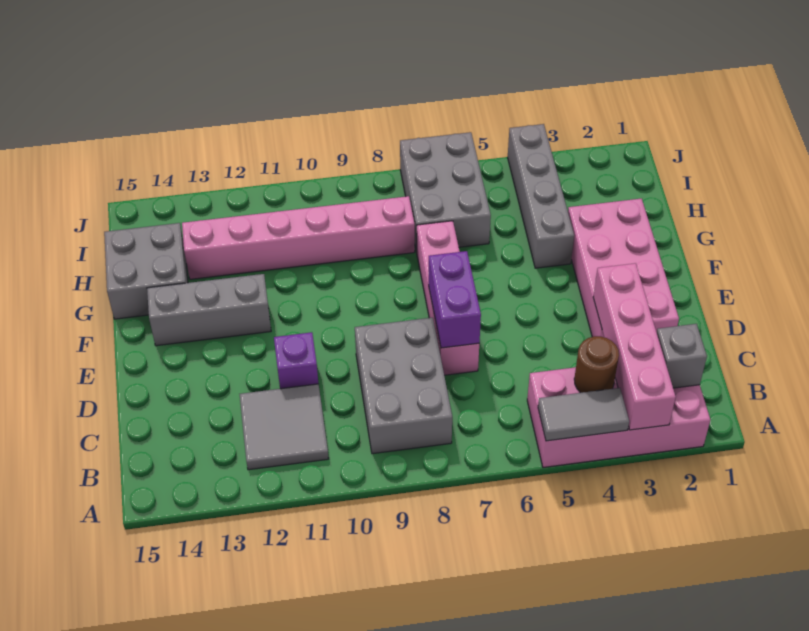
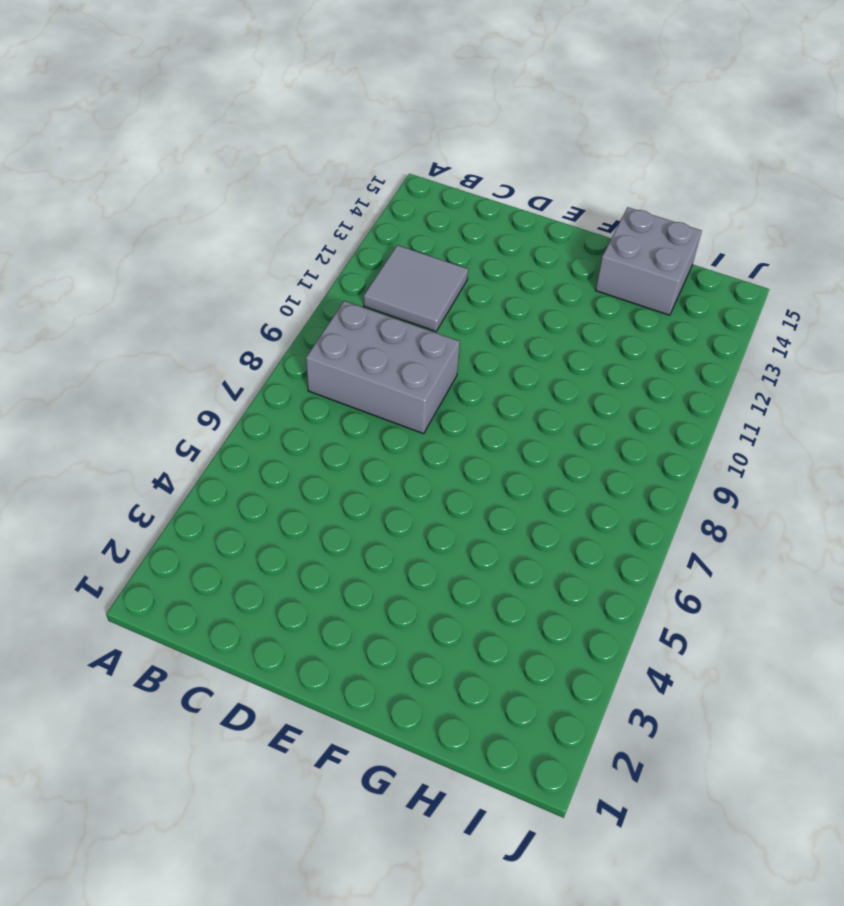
none -> pink 2x4 brick [527,367,710,468]
none -> pink 2x4 brick [568,199,679,337]
none -> pink 1x4 brick [417,221,479,375]

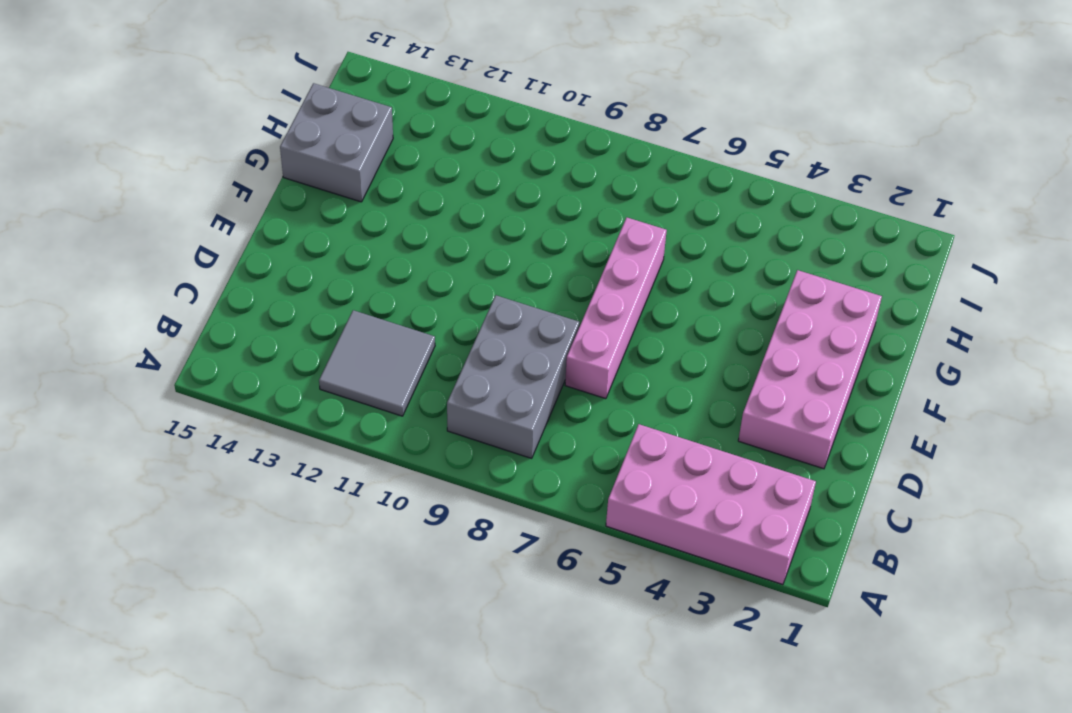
none -> purple 1x1 brick [274,332,318,389]
none -> grey 1x3 brick [147,274,271,346]
none -> grey 1x4 brick [508,124,574,268]

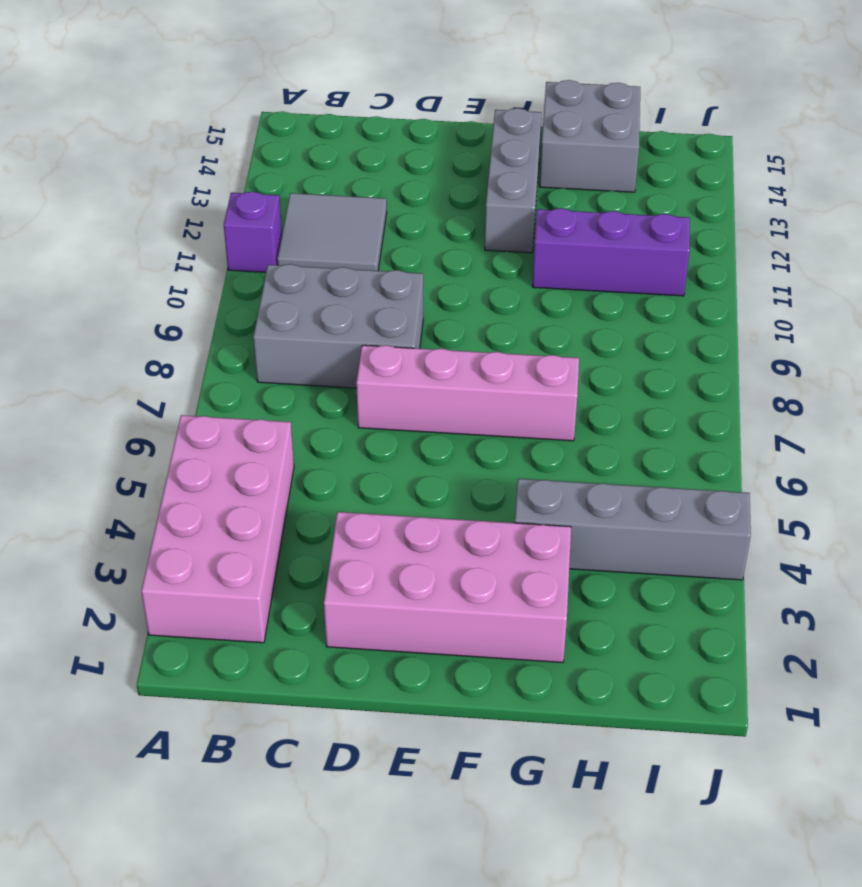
purple 1x1 brick [224,192,282,272] -> purple 1x1 brick moved to [274,332,318,389]
purple 1x3 brick [532,208,690,296] -> pink 1x6 brick [182,196,415,279]
none -> grey 2x3 brick [400,132,491,252]
none -> pink 1x4 brick [593,263,676,430]
none -> grey 1x2 tile [538,388,629,441]

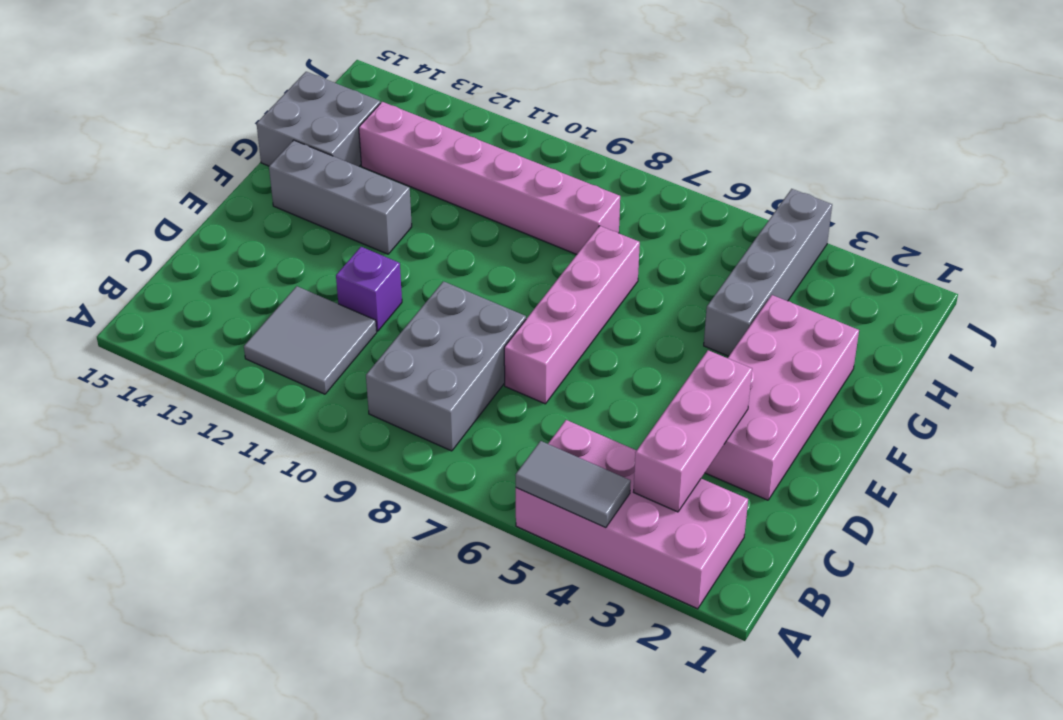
pink 1x3 brick [634,350,752,512] -> pink 1x4 brick [593,263,676,430]
none -> grey 2x3 brick [400,132,491,252]
none -> grey 1x1 brick [657,324,707,388]
none -> brown 1x1 round brick [574,336,619,393]

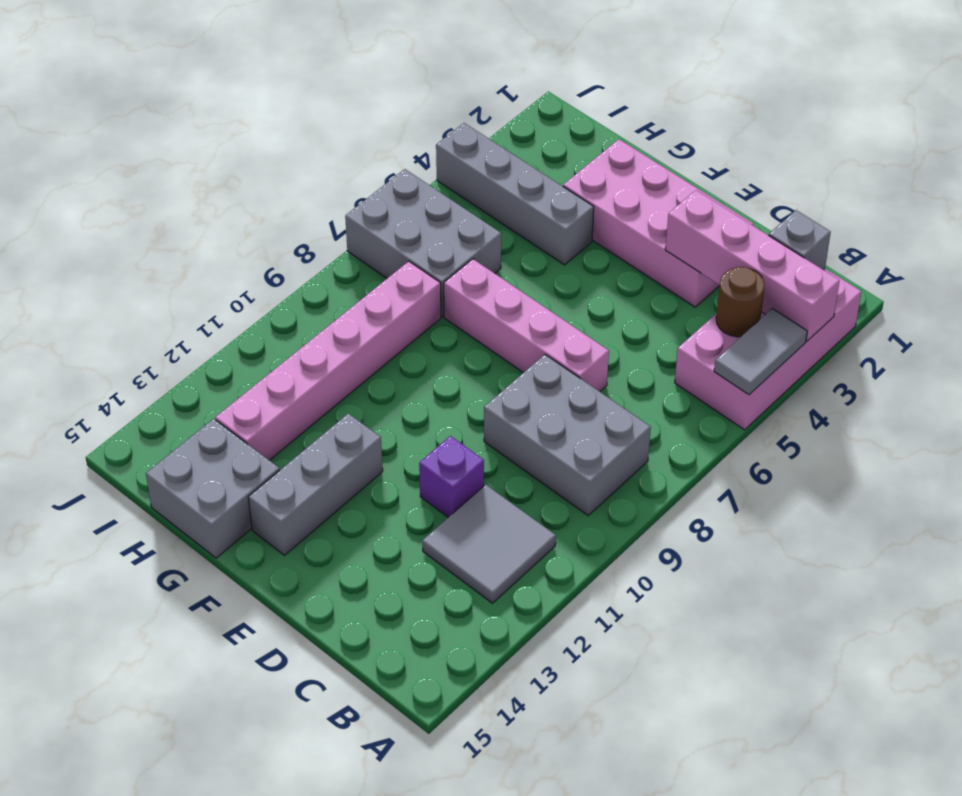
none -> purple 1x2 brick [429,251,481,348]

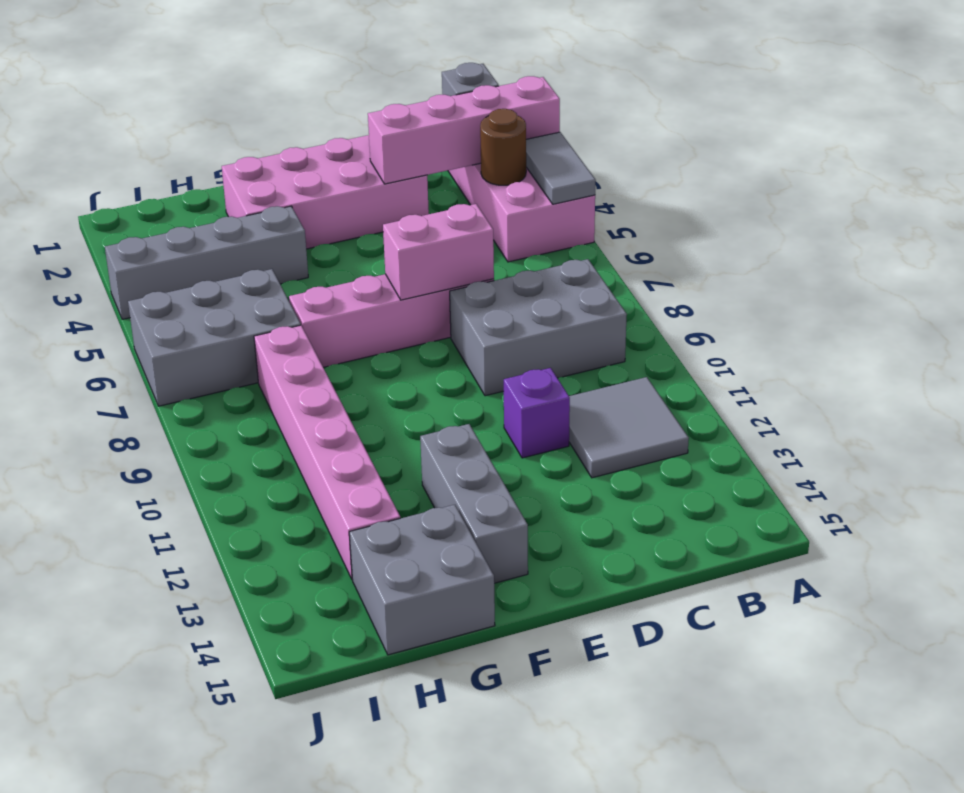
pink 1x2 brick [383,204,494,300] -> purple 1x2 brick [429,251,481,348]

